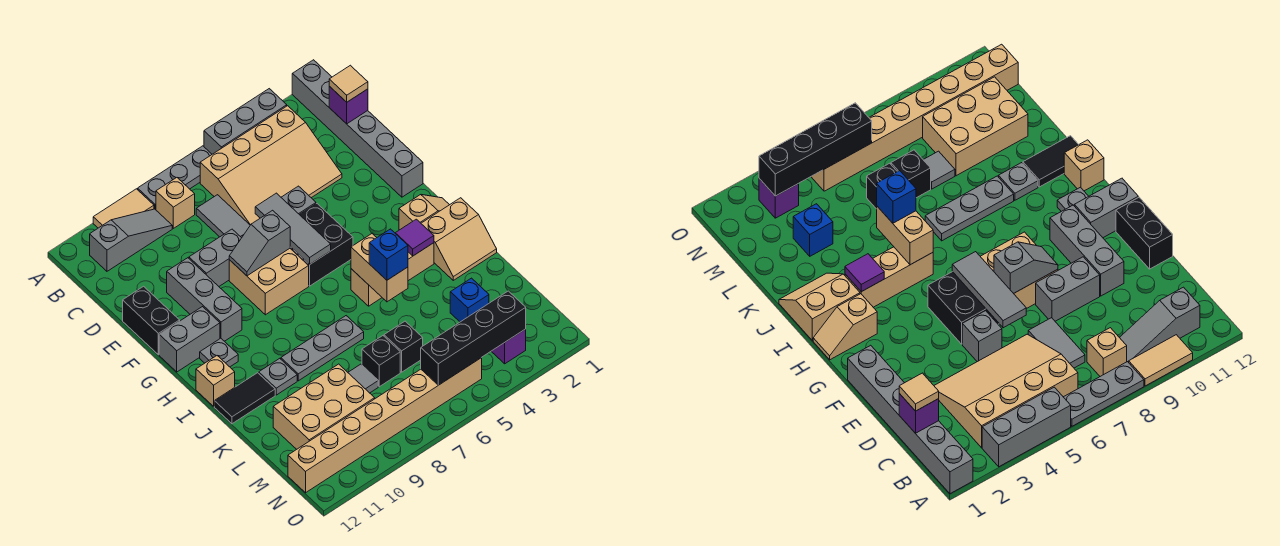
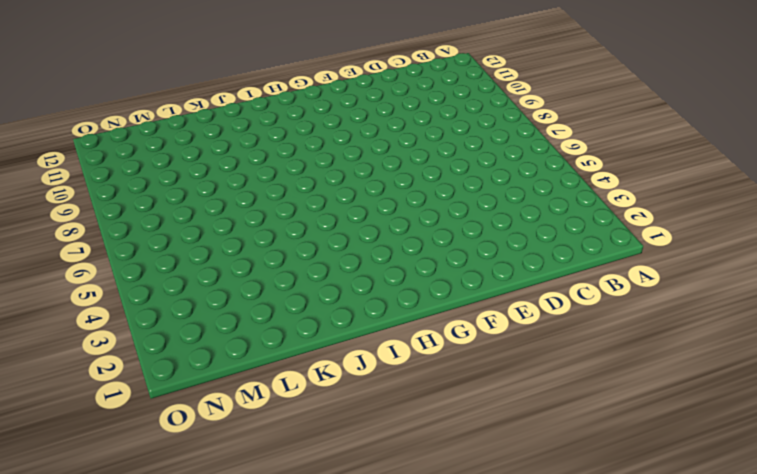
none -> grey 1x6 brick [292,60,423,197]
none -> grey 1x3 brick [204,89,287,154]
none -> grey 1x3 plate [138,146,212,210]
none -> tan 1x2 tile [93,189,154,228]

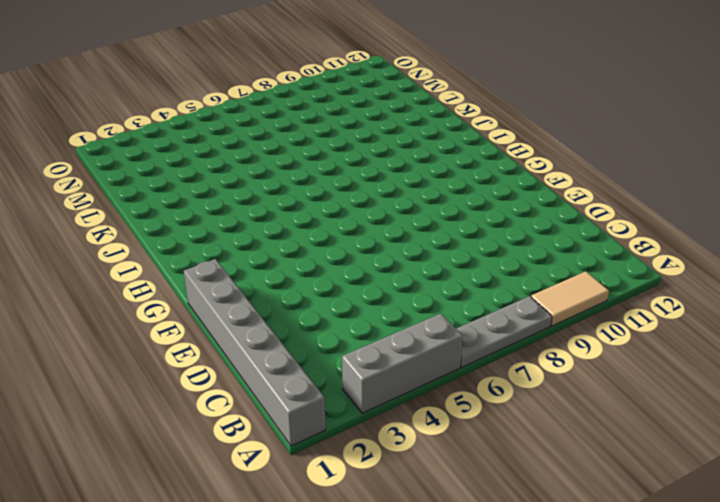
none -> tan 3x4 slope [200,106,342,225]
none -> tan 1x1 brick [156,178,195,228]
none -> grey 1x3 slope [90,209,172,271]
none -> grey 1x2 tile [196,195,250,238]

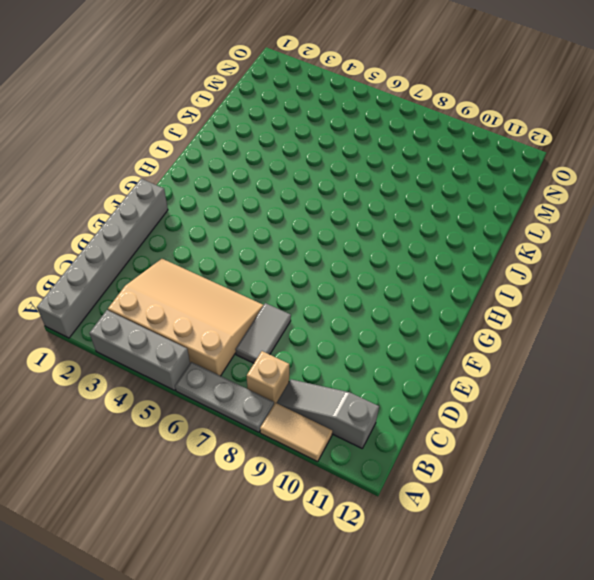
none -> grey 1x1 brick [281,186,316,215]
none -> grey 1x2 brick [189,229,241,286]
none -> grey 1x3 brick [167,258,242,341]
none -> black 1x2 brick [123,286,180,355]

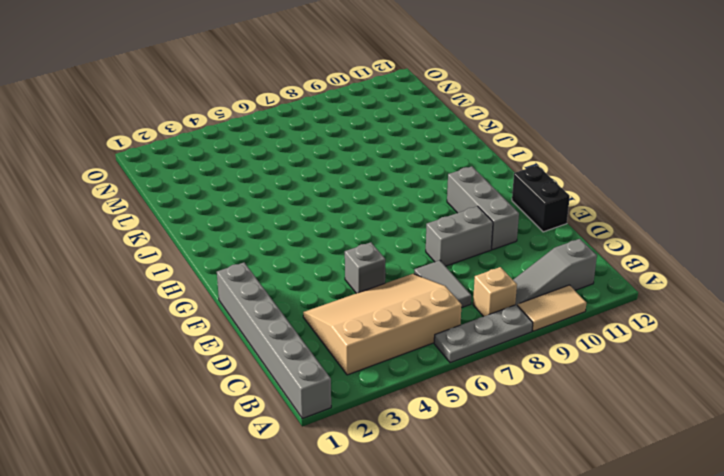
none -> grey 1x3 brick [204,89,287,154]
none -> black 2x2 brick [290,204,353,286]
none -> tan 2x2 brick [229,249,309,315]
none -> grey 1x2 brick [159,307,220,372]

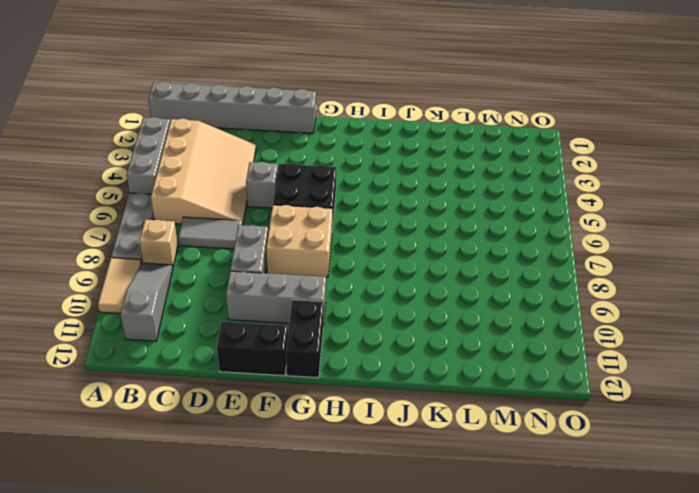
black 1x2 brick [286,300,324,378] -> grey 1x2 brick [159,307,220,372]
none -> tan 1x2 slope [399,195,449,230]
none -> grey 1x1 plate [200,338,238,367]
none -> tan 2x2 slope [421,198,497,280]
none -> tan 1x3 brick [351,243,434,306]

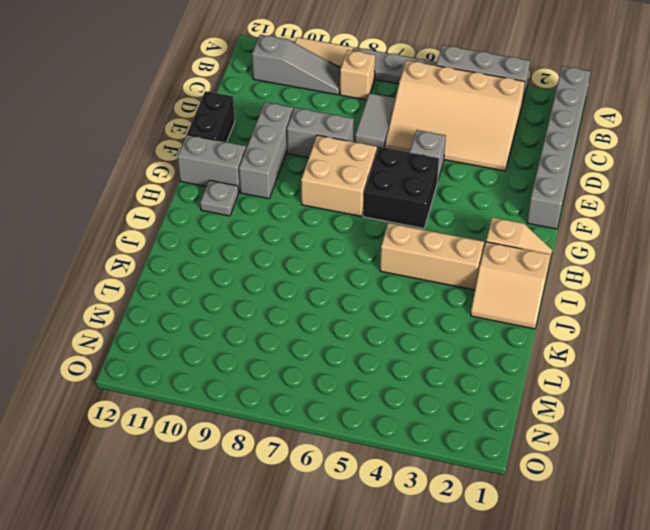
none -> tan 1x1 brick [196,356,235,406]
none -> grey 1x3 plate [281,316,364,381]
none -> grey 1x1 plate [259,358,297,395]
none -> black 1x2 tile [214,373,275,424]

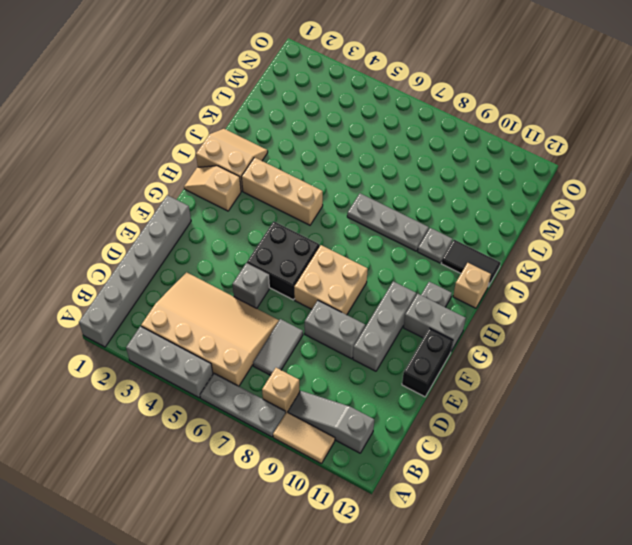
none -> blue 1x1 brick [450,278,489,322]
none -> black 1x1 brick [384,321,423,372]
none -> black 1x1 brick [362,336,400,387]
none -> grey 1x1 tile [348,364,378,393]

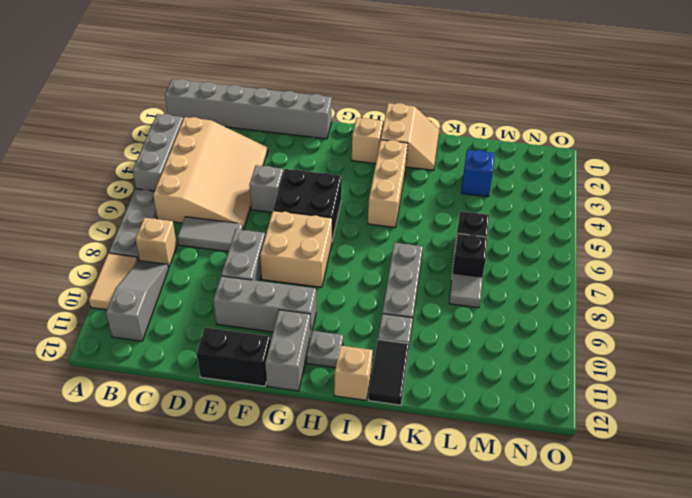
none -> tan 2x3 brick [273,364,375,449]
none -> purple 1x1 brick [491,329,526,364]
none -> tan 1x8 brick [288,358,482,493]
none -> purple 1x1 brick [329,86,368,124]

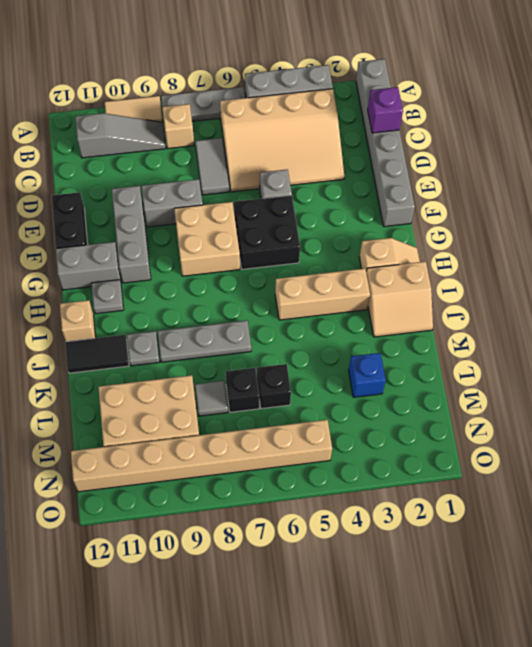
none -> purple 1x1 brick [491,329,526,364]
none -> grey 1x3 tile [255,193,331,265]
none -> grey 1x2 slope [229,210,290,276]
none -> purple 1x1 tile [395,219,434,256]

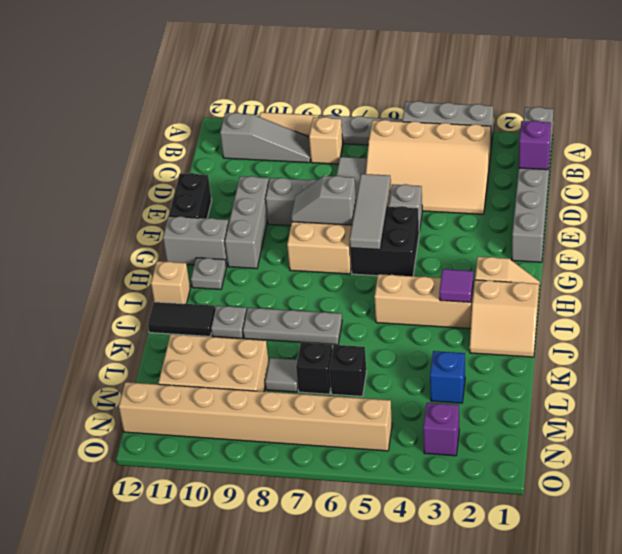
none -> tan 1x2 brick [351,234,408,302]
none -> black 1x4 brick [421,291,526,385]
none -> tan 1x1 tile [329,65,368,102]
none -> blue 1x1 brick [369,229,408,280]

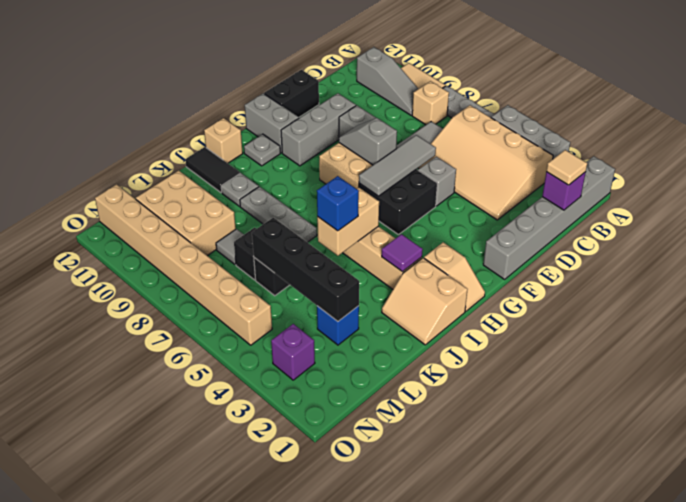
black 1x4 brick [252,218,359,321] -> black 1x4 brick moved to [421,291,526,385]

